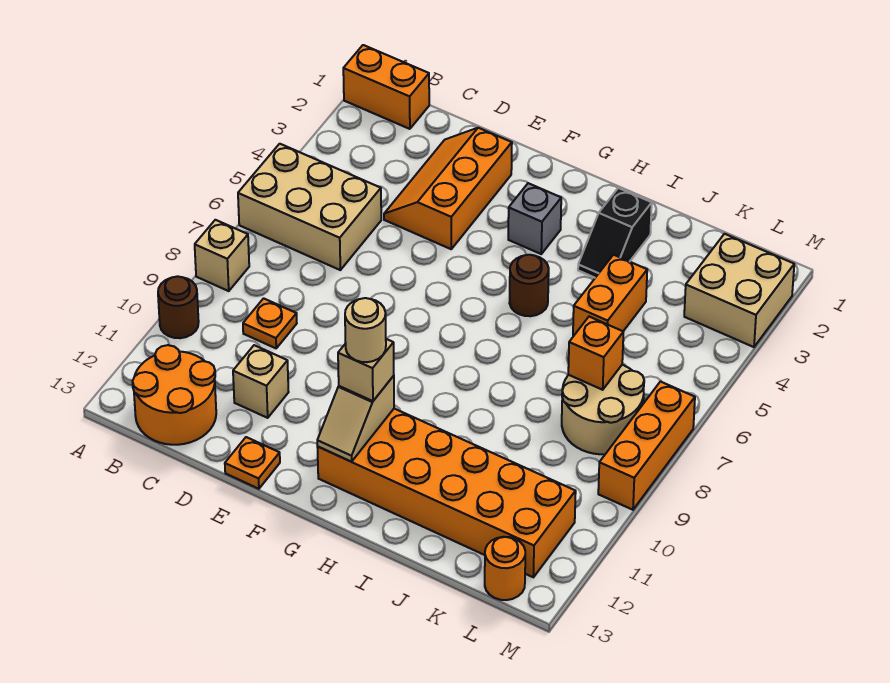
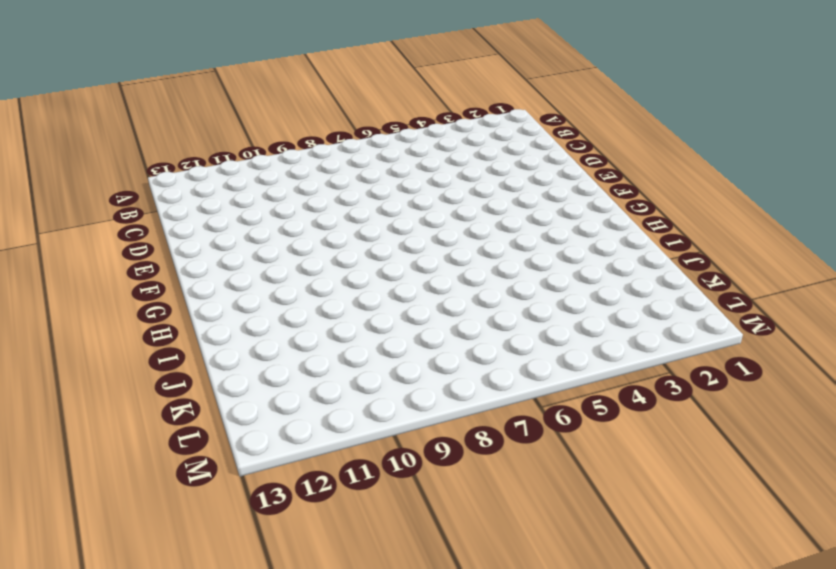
none -> orange 1x2 brick [343,45,429,129]
none -> tan 2x3 brick [238,144,381,270]
none -> tan 1x1 brick [195,220,249,291]

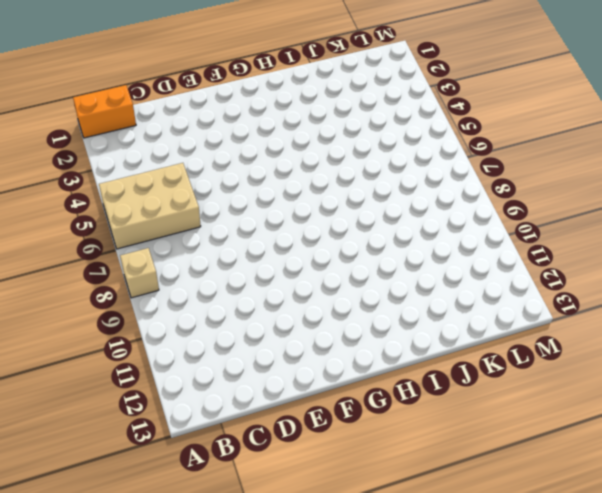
none -> brown 1x1 round brick [158,276,199,338]
none -> orange 2x2 round brick [133,345,216,445]
none -> orange 1x1 plate [243,298,297,348]

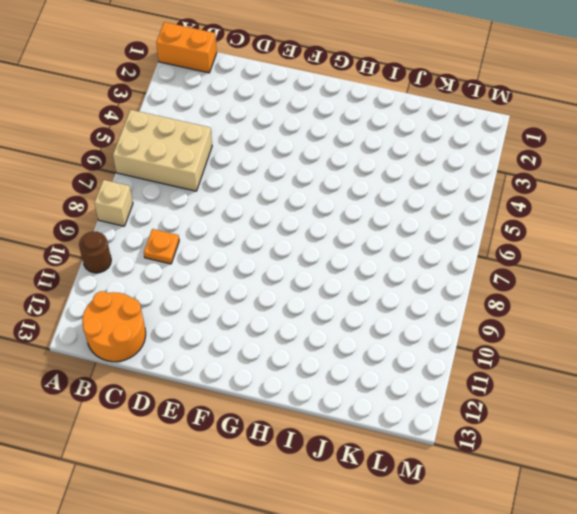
none -> orange 2x3 slope [384,128,512,249]
none -> tan 1x1 brick [233,345,289,418]
none -> orange 1x1 plate [225,437,280,489]

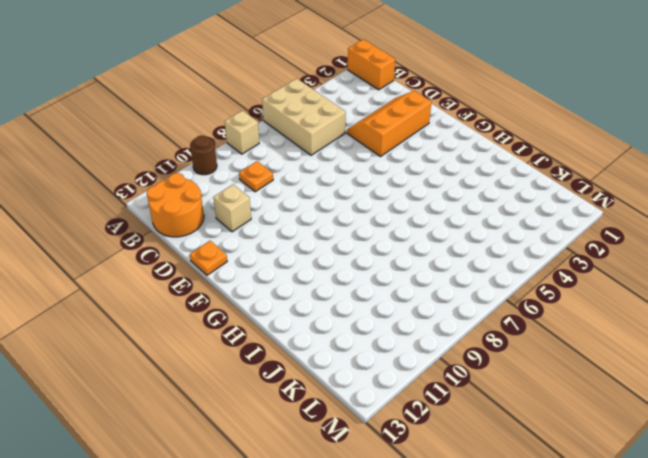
none -> grey 1x1 brick [508,183,561,254]
none -> orange 2x6 brick [317,409,576,577]
none -> brown 1x1 round brick [510,255,549,316]

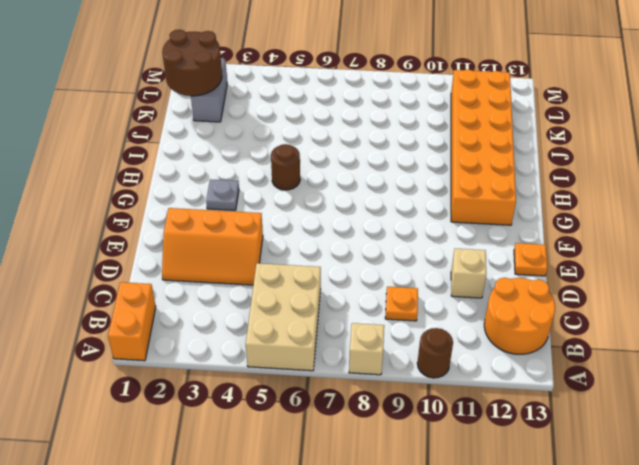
grey 1x1 plate [206,179,239,210] -> grey 1x1 brick [508,183,561,254]
brown 2x2 round brick [162,30,222,96] -> none
grey 1x2 brick [191,59,227,122] -> tan 2x2 brick [684,234,794,347]
none -> black 1x2 slope [578,188,652,278]
none -> orange 1x2 brick [573,255,647,336]
none -> tan 2x2 round brick [562,365,644,454]

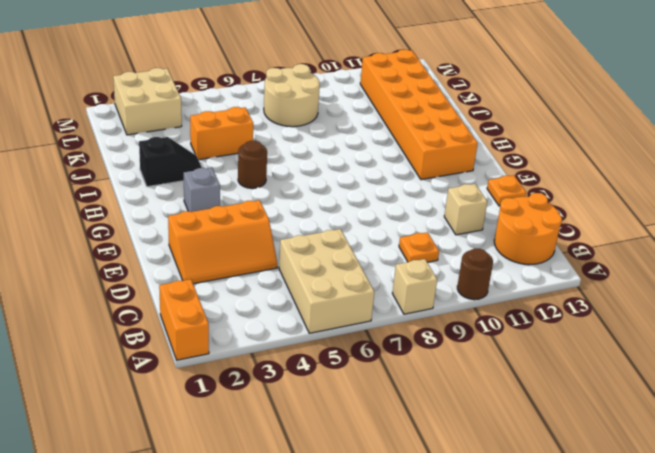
none -> orange 1x1 round brick [485,537,525,600]
none -> orange 1x3 brick [598,382,695,510]
none -> tan 1x2 slope [317,376,394,462]

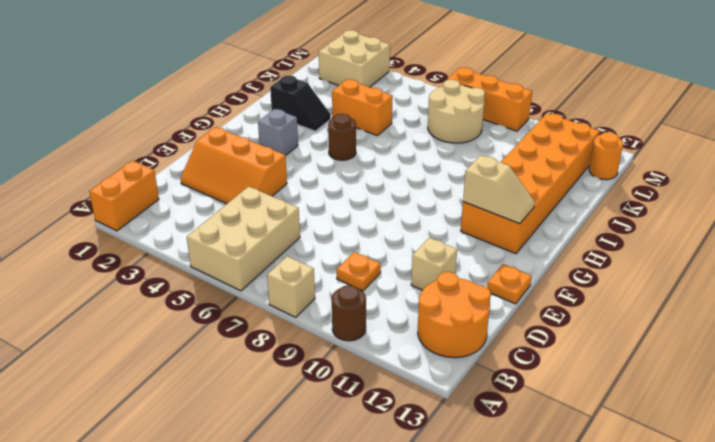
none -> orange 1x1 brick [568,317,623,390]
none -> tan 1x1 brick [338,339,394,401]
none -> tan 1x1 round brick [345,298,386,362]

